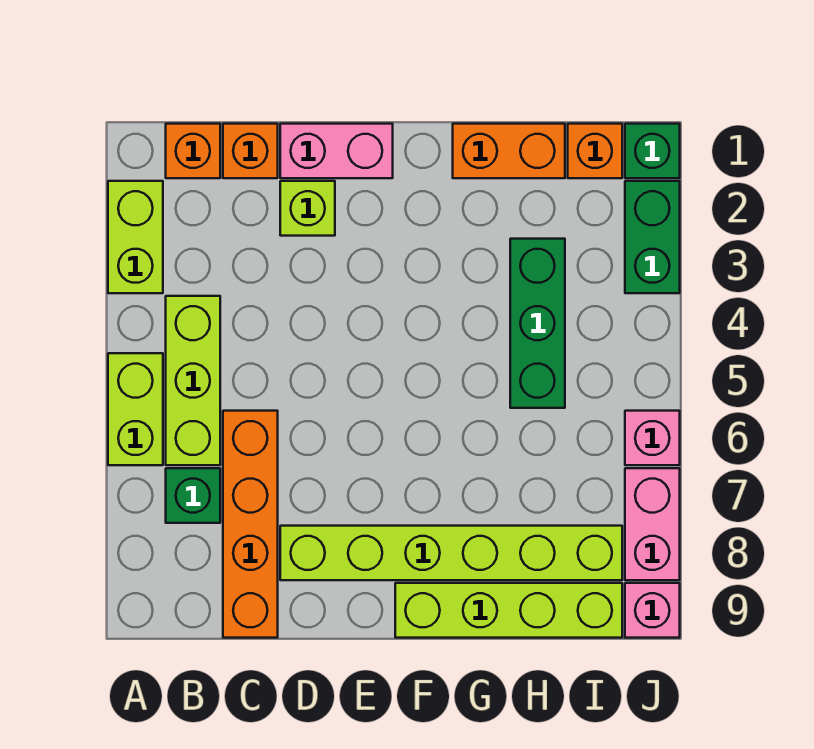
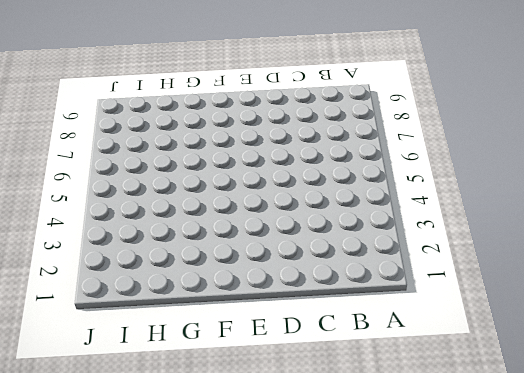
none -> lime 1x2 brick [108,181,163,293]
none -> lime 1x2 brick [108,353,163,465]
none -> orange 1x1 brick [166,124,220,178]

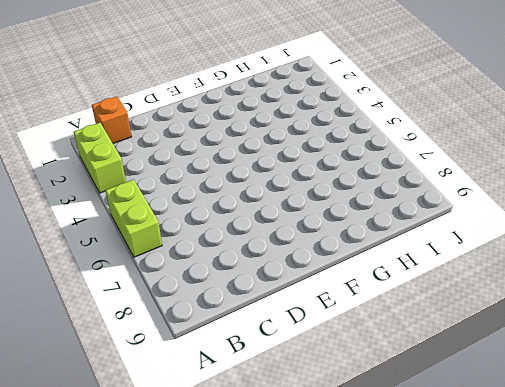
none -> lime 1x3 brick [166,296,220,465]
none -> green 1x1 brick [166,468,220,523]
none -> orange 1x1 brick [223,124,278,178]

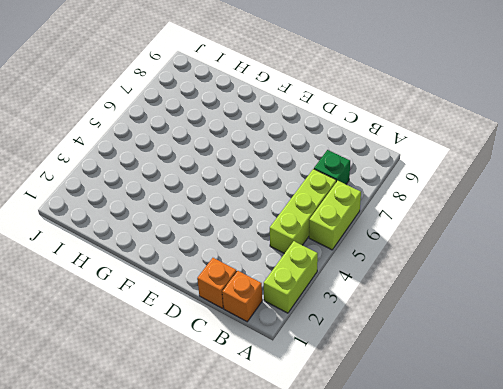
none -> orange 1x4 brick [223,411,278,638]
none -> pink 1x2 brick [280,124,393,178]
none -> lime 1x1 brick [280,181,335,236]

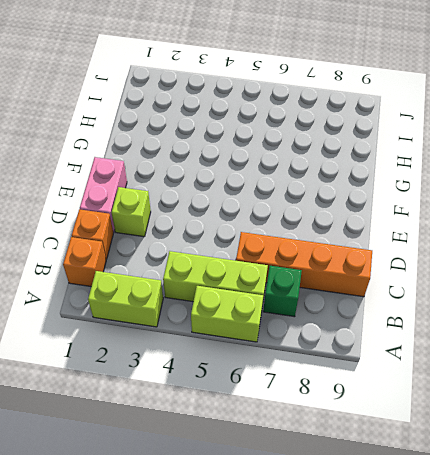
none -> lime 1x6 brick [280,526,622,580]
none -> lime 1x4 brick [395,583,622,638]
none -> orange 1x2 brick [453,124,565,178]

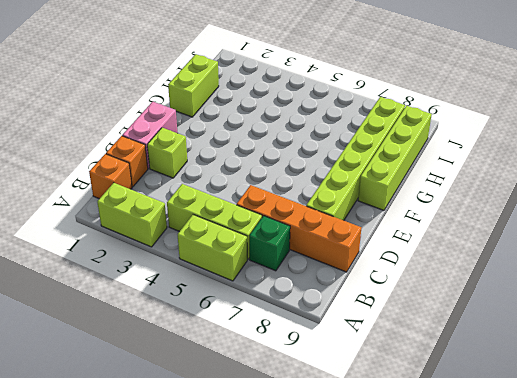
lime 1x2 brick [168,54,219,117] -> orange 1x2 brick [453,124,565,178]
none -> green 1x3 brick [510,239,565,408]
none -> orange 1x1 brick [568,124,622,178]
none -> green 1x1 brick [625,124,680,178]

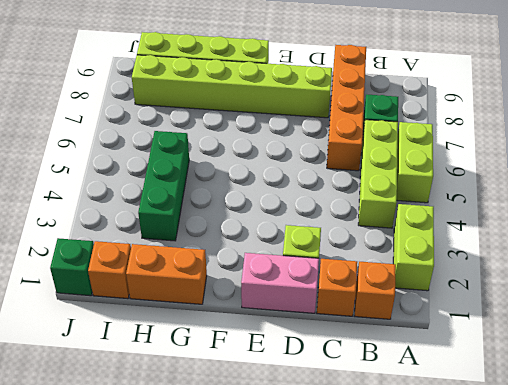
none -> green 1x2 brick [625,181,680,293]
none -> pink 1x1 brick [625,411,680,465]
none -> pink 1x2 brick [625,468,680,580]

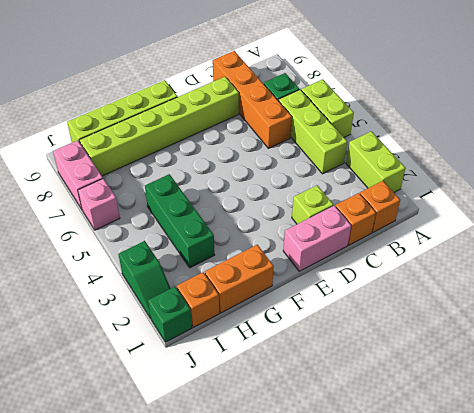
green 1x2 slope [118,241,171,318] -> green 1x2 brick [625,181,680,293]
none -> pink 1x1 brick [625,583,680,638]

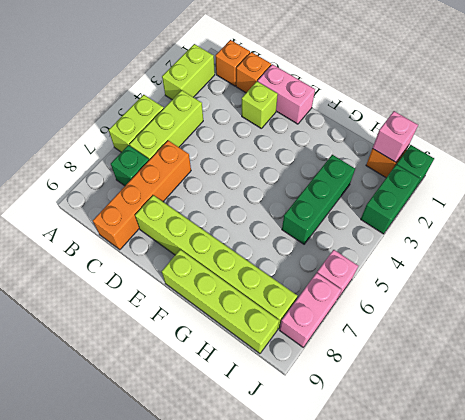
pink 1x1 brick [372,111,418,162] -> pink 1x1 brick moved to [625,583,680,638]
none -> orange 1x2 brick [453,124,565,178]

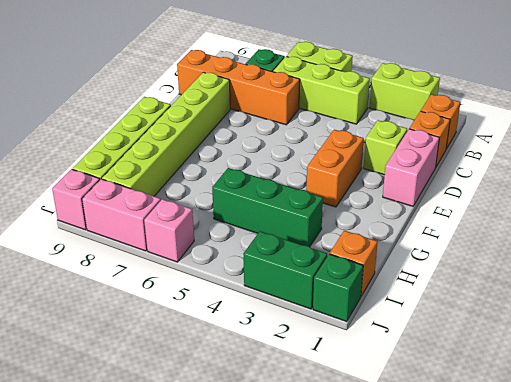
orange 1x2 brick [306,130,364,207] -> orange 1x2 brick moved to [453,124,565,178]

